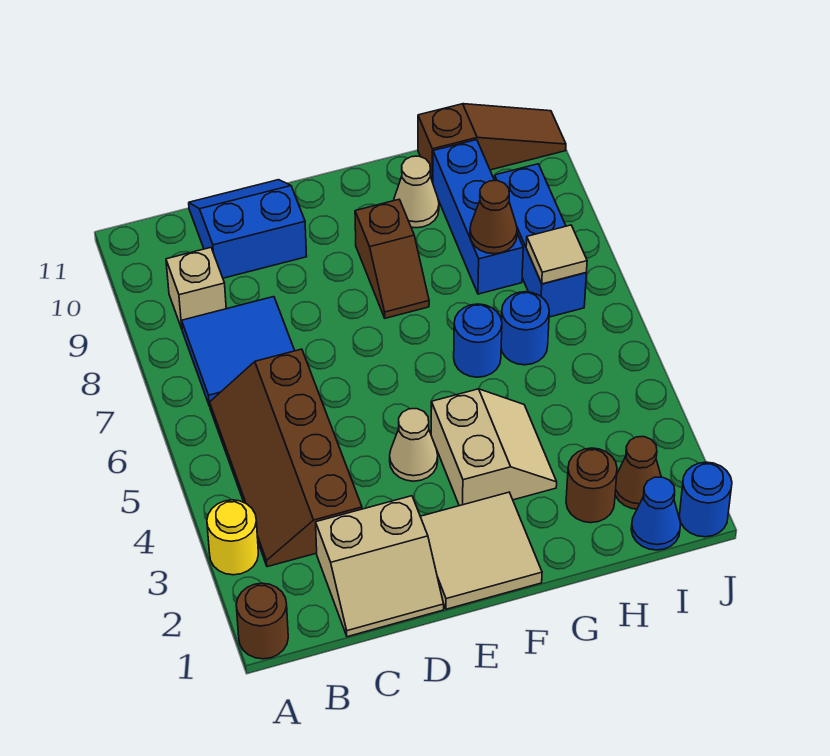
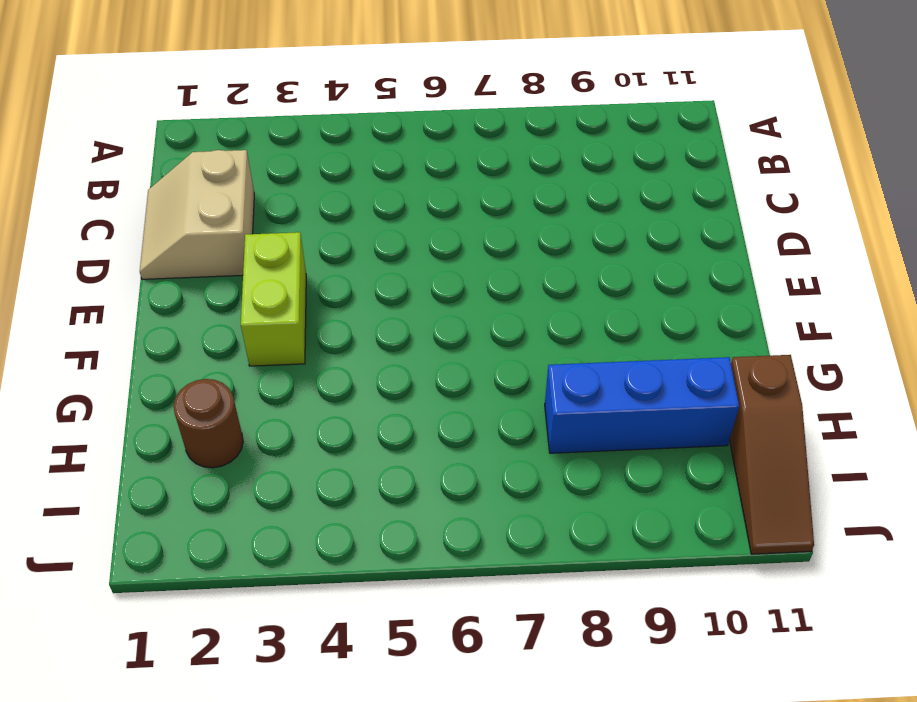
lime 1x2 brick [241,232,306,366] -> tan 2x2 slope [431,389,557,506]
none -> brown 1x1 round brick [236,583,288,659]
none -> yellow 1x1 round brick [207,500,258,575]
none -> brown 2x4 slope [210,349,362,567]

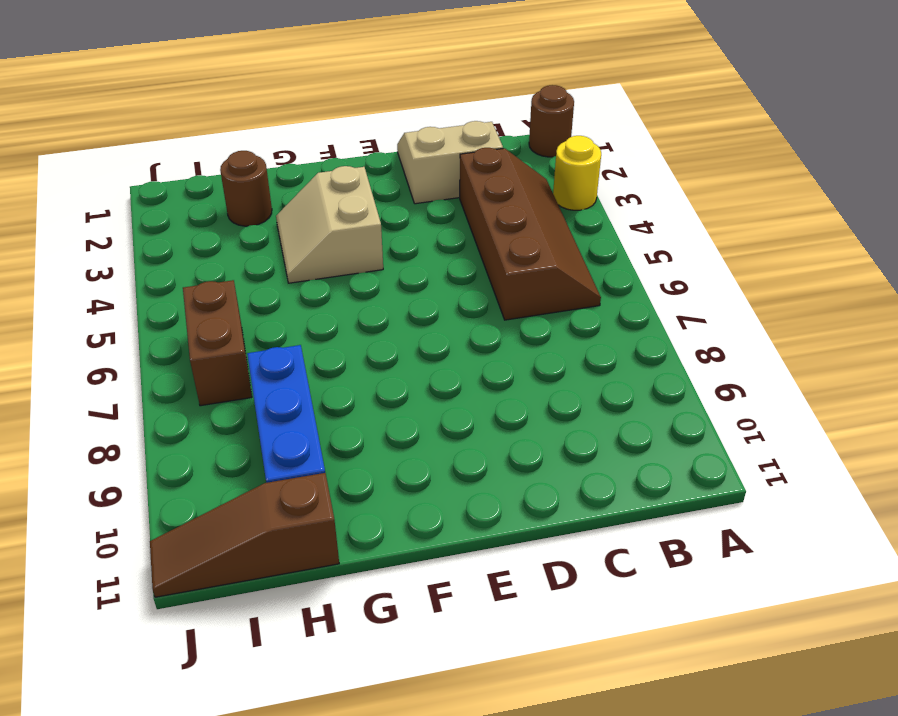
brown 1x2 brick [183,280,252,406] -> blue 1x3 brick [495,164,586,317]
none -> blue 2x2 tile [182,297,295,406]
none -> tan 1x1 brick [166,247,226,328]
none -> blue 2x2 slope [189,180,307,278]

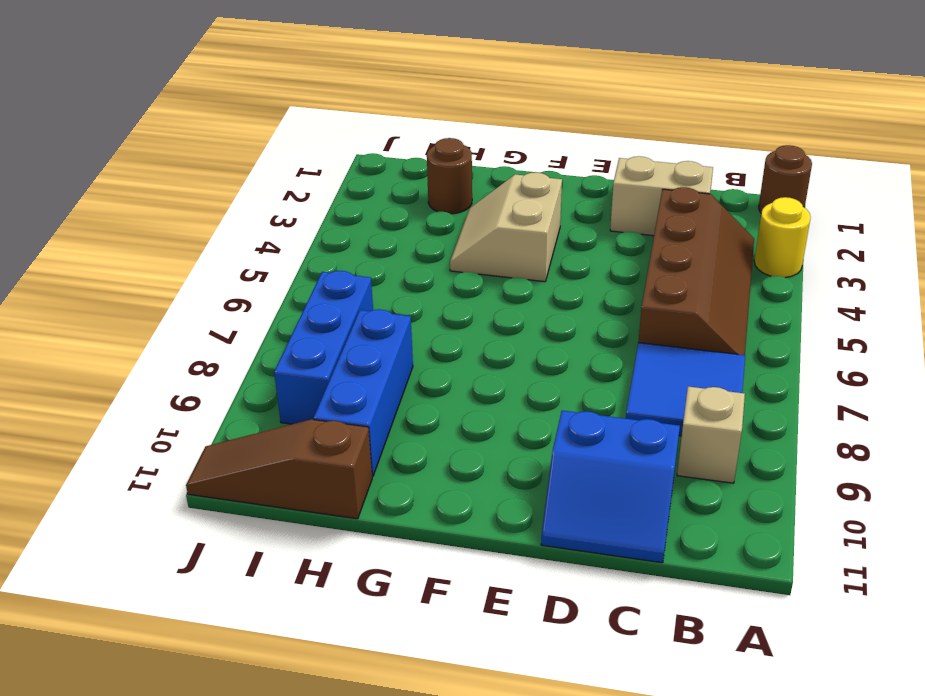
none -> tan 2x2 tile [420,492,542,609]
none -> tan 1x1 cone [390,409,438,481]
none -> brown 1x2 slope [355,200,429,318]

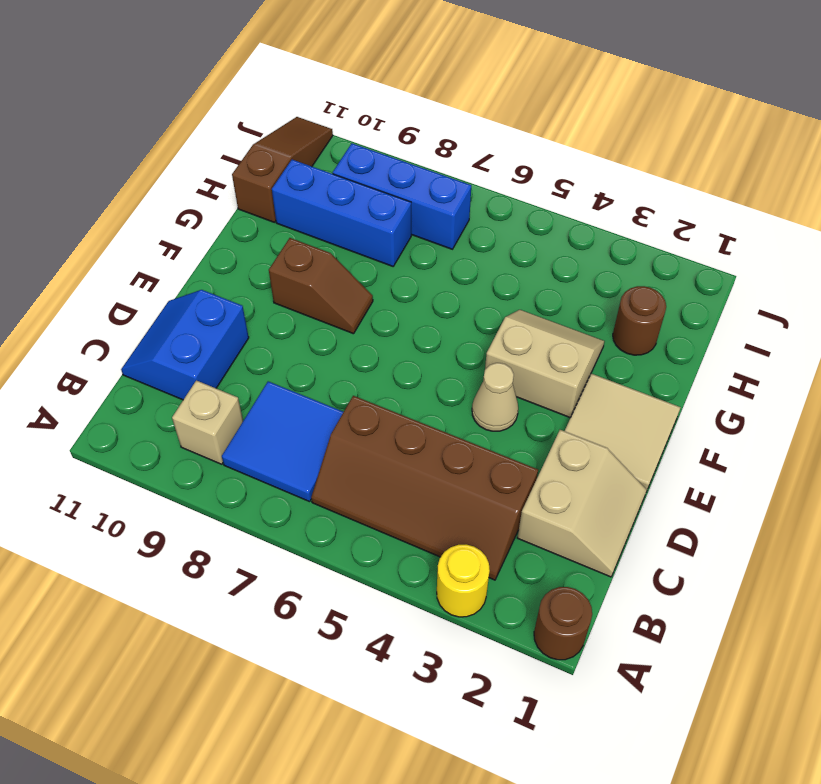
none -> blue 1x1 round brick [454,304,502,377]
none -> tan 1x1 cone [394,156,439,228]
none -> blue 1x1 round brick [501,292,549,365]

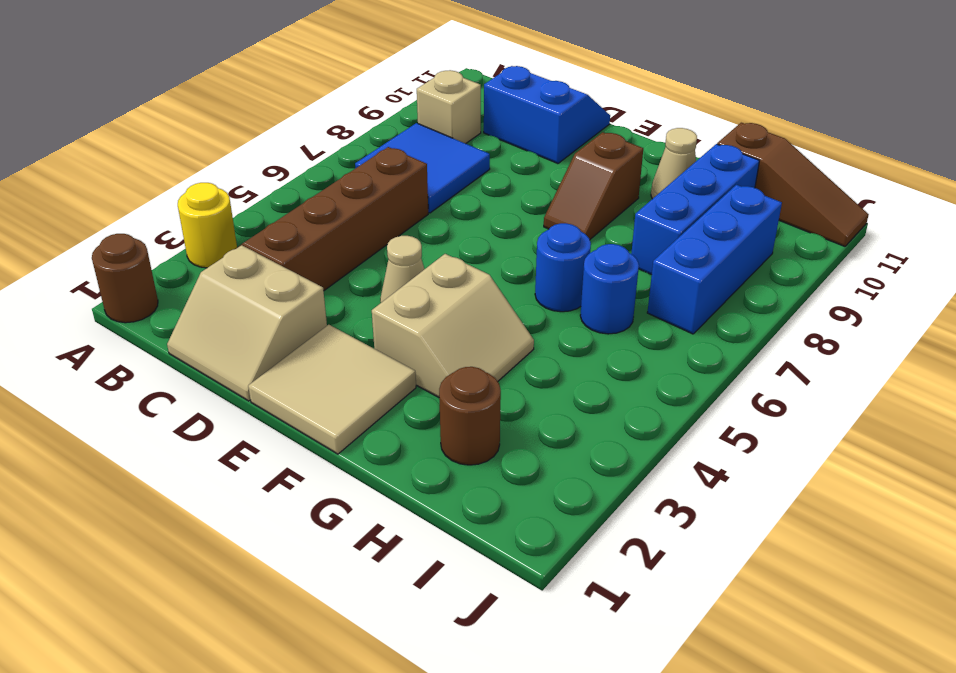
none -> blue 1x1 cone [631,477,681,550]
none -> brown 1x1 cone [615,437,661,509]
none -> blue 1x1 round brick [679,462,732,537]

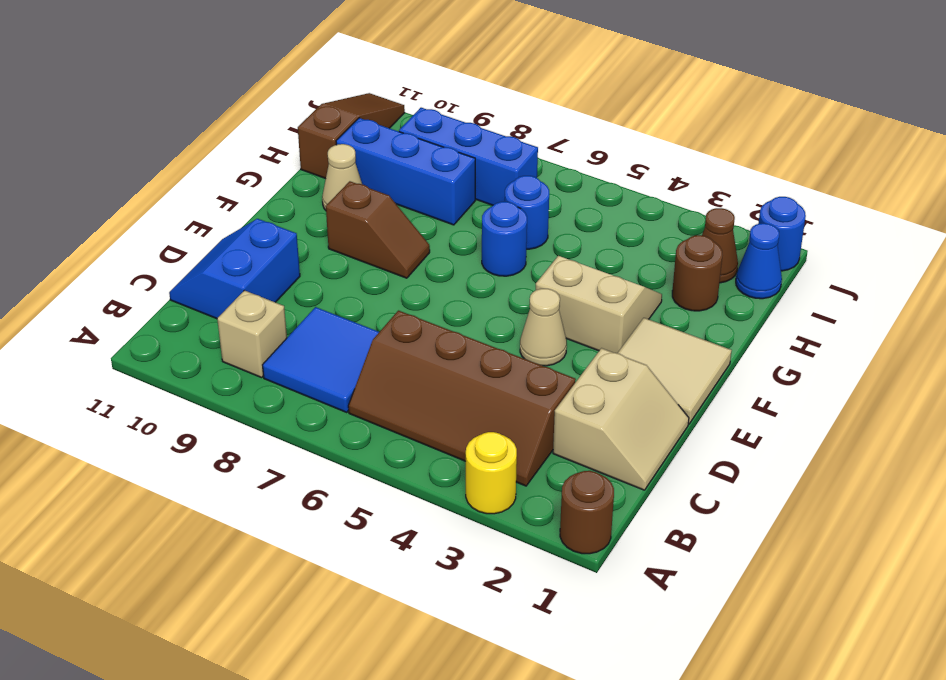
none -> brown 1x1 cone [470,181,517,254]
none -> tan 1x1 tile [526,225,587,284]

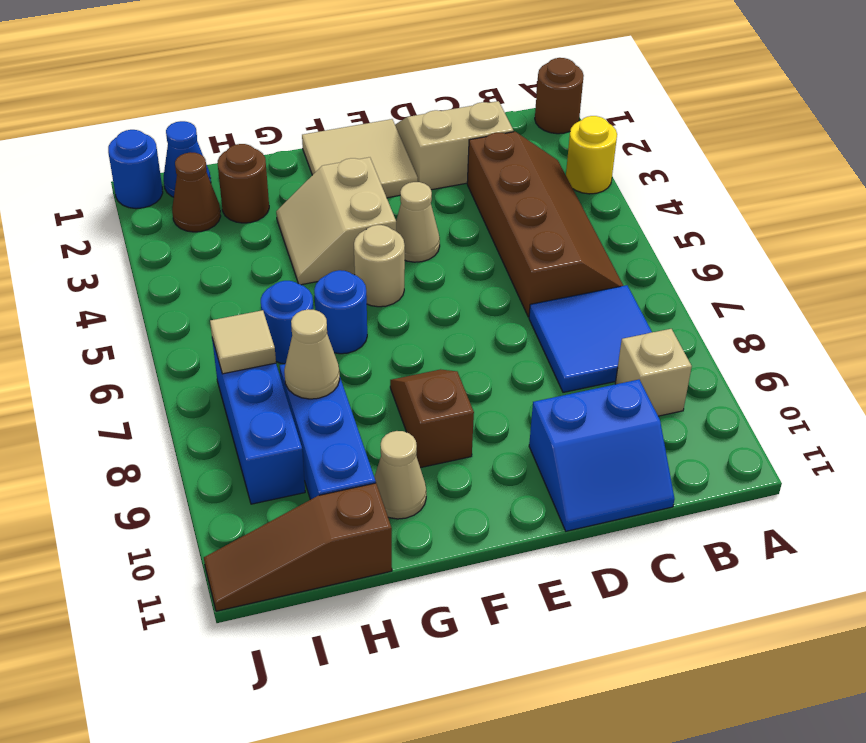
tan 1x1 round brick [354,225,405,307] -> none
tan 1x1 cone [284,309,340,399] -> brown 1x1 cone [470,181,517,254]

